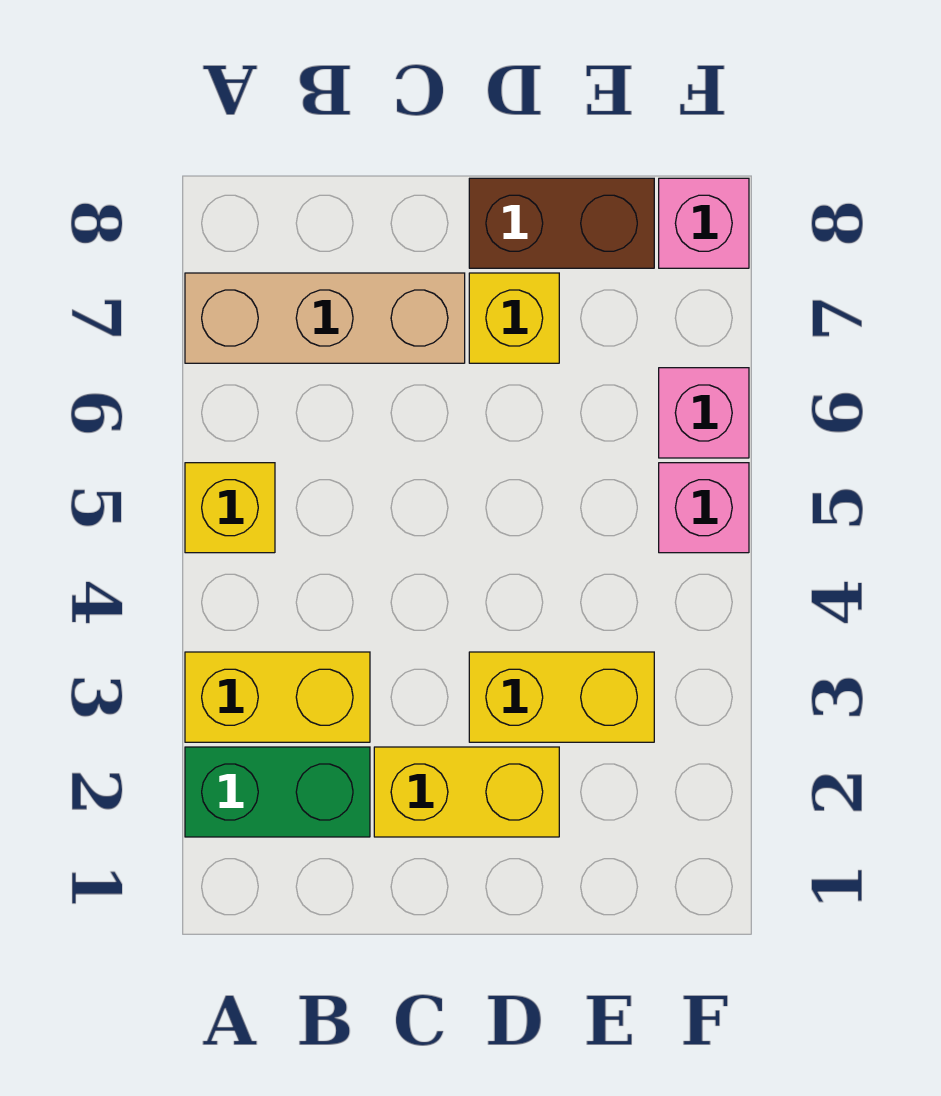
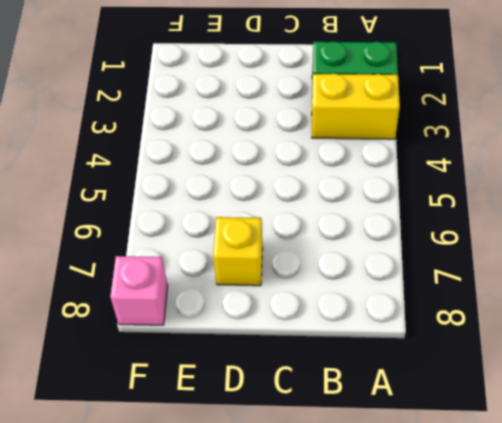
none -> yellow 1x1 brick [185,463,275,553]
none -> tan 1x3 brick [185,273,465,363]

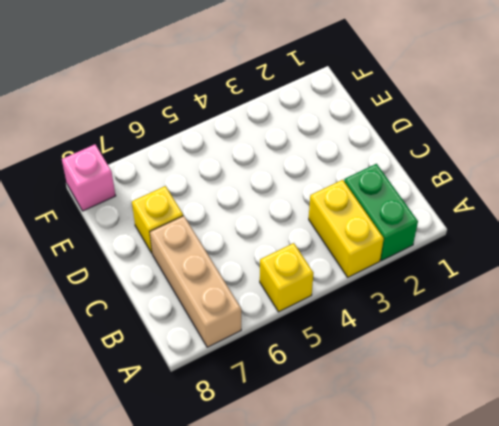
none -> yellow 1x2 brick [374,747,559,837]
none -> yellow 1x2 brick [469,652,654,742]

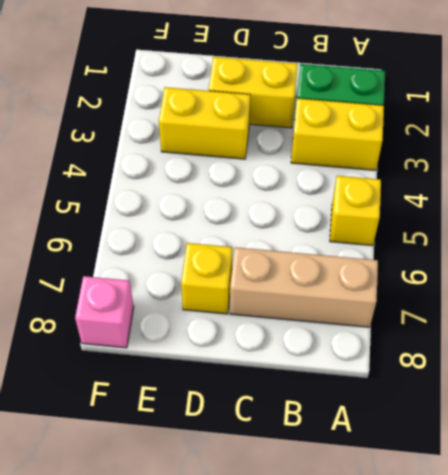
none -> brown 1x2 brick [469,178,654,268]
none -> pink 1x1 brick [659,463,749,553]

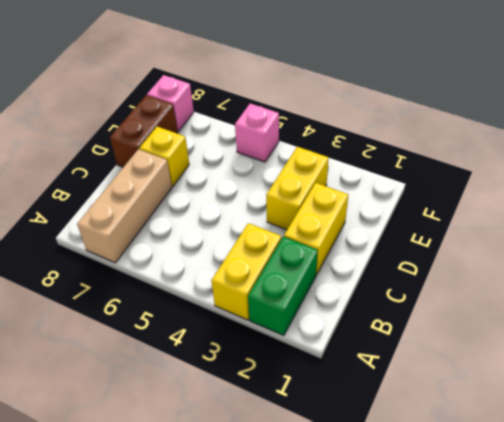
none -> yellow 1x1 brick [185,463,275,553]
none -> pink 1x1 brick [659,368,749,458]

